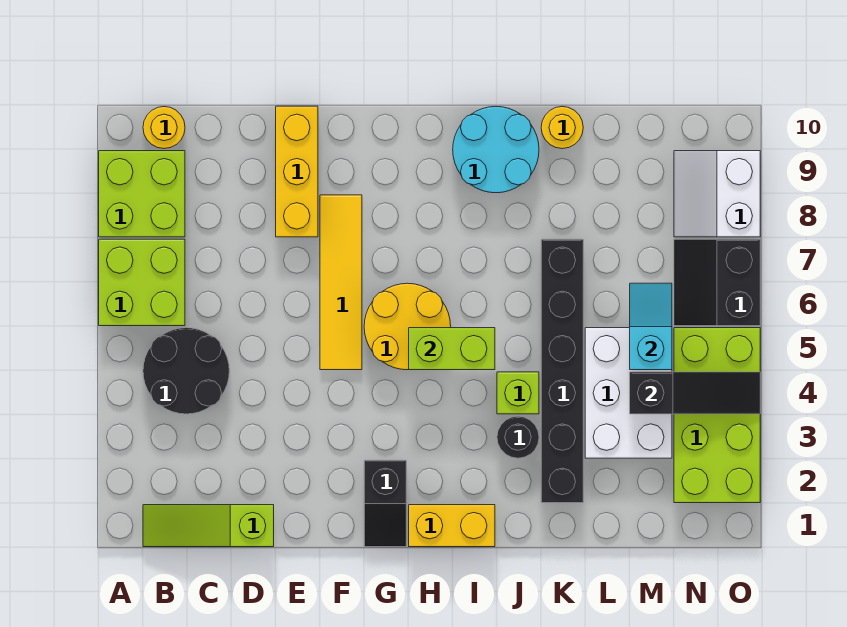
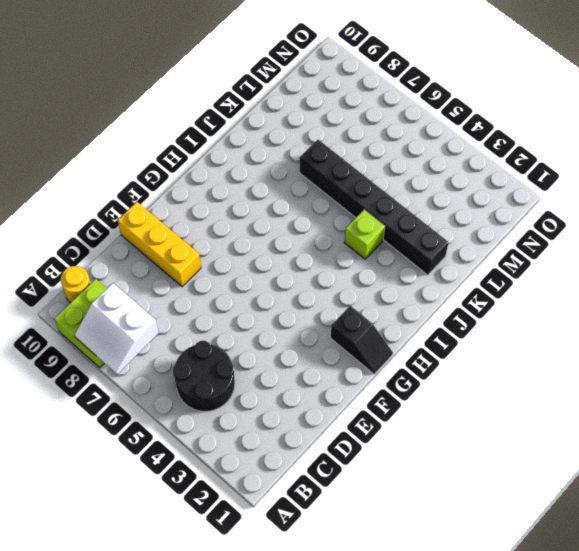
white 2x2 slope [74,283,159,374] -> white 2x2 slope moved to [674,151,760,237]
none -> lime 2x2 brick [99,239,185,326]
none -> lime 1x3 slope [143,505,274,547]
none -> yellow 1x4 tile [320,195,362,370]

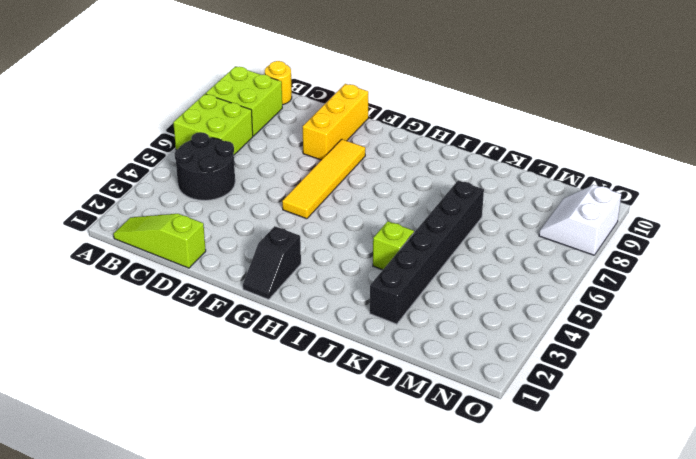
none -> yellow 2x2 round brick [364,283,451,370]
none -> yellow 1x2 brick [409,505,495,547]
none -> cyan 2x2 round brick [453,107,539,193]

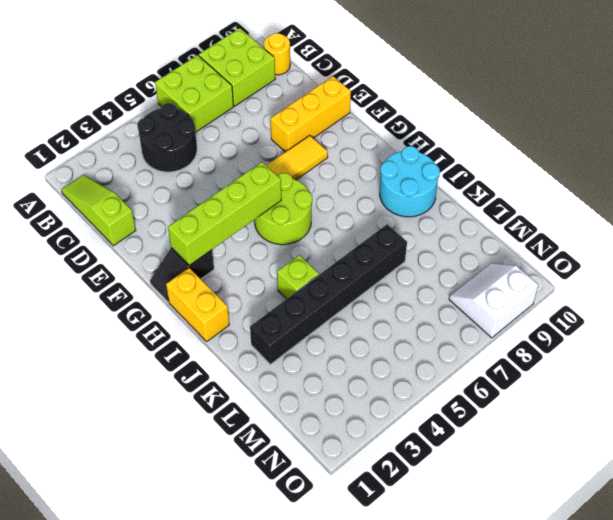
lime 1x4 brick [168,162,281,265] -> none
lime 2x2 round brick [254,173,312,245] -> yellow 2x2 round brick [364,283,451,370]
none -> black 1x1 round brick [497,416,539,458]
none -> yellow 1x1 round brick [541,106,583,149]
none -> white 2x3 brick [585,328,672,458]

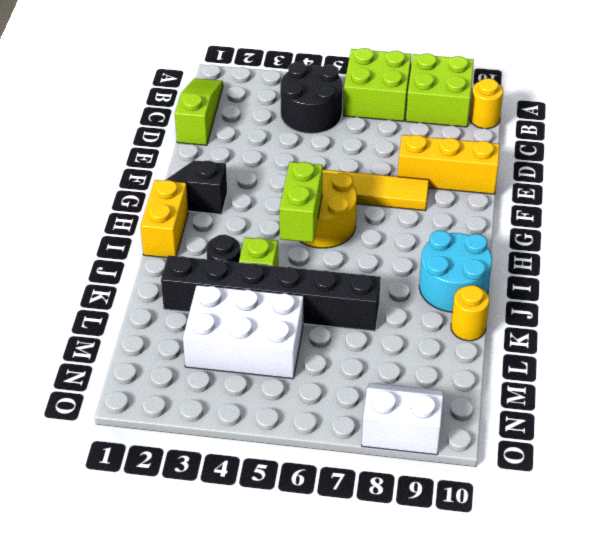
none -> lime 2x4 brick [674,328,760,503]
none -> black 2x2 slope [674,239,760,326]
none -> black 1x3 slope [630,372,760,414]

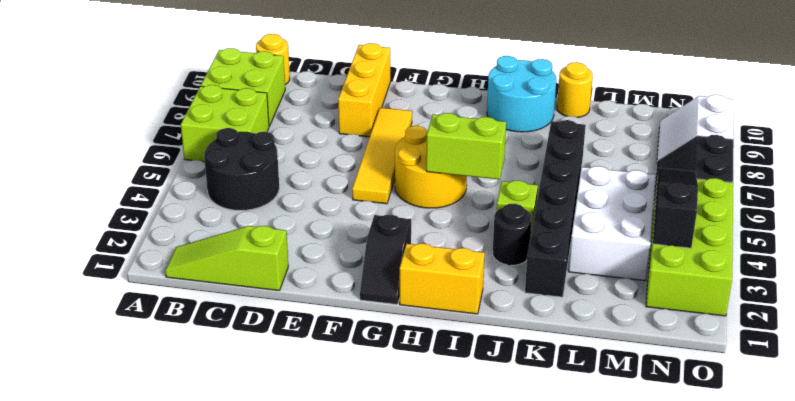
black 1x3 slope [653,168,698,248] -> black 1x3 slope turned to [630,372,760,414]
none -> cyan 1x2 slope [630,283,672,370]

